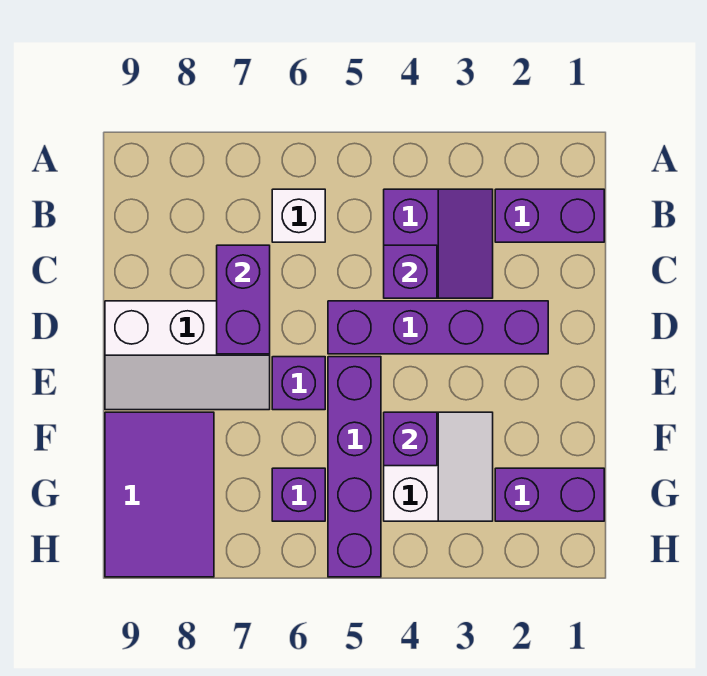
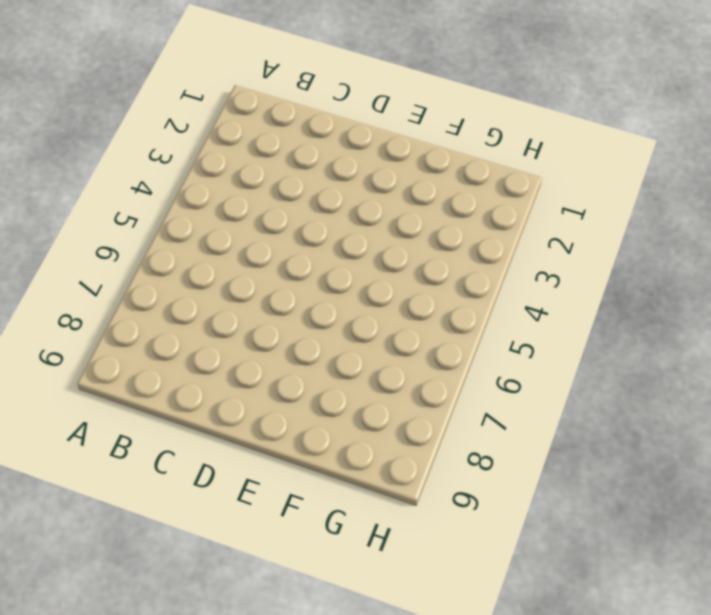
none -> purple 1x2 brick [495,189,604,242]
none -> purple 2x2 slope [384,189,493,298]
none -> white 1x1 brick [272,189,325,242]

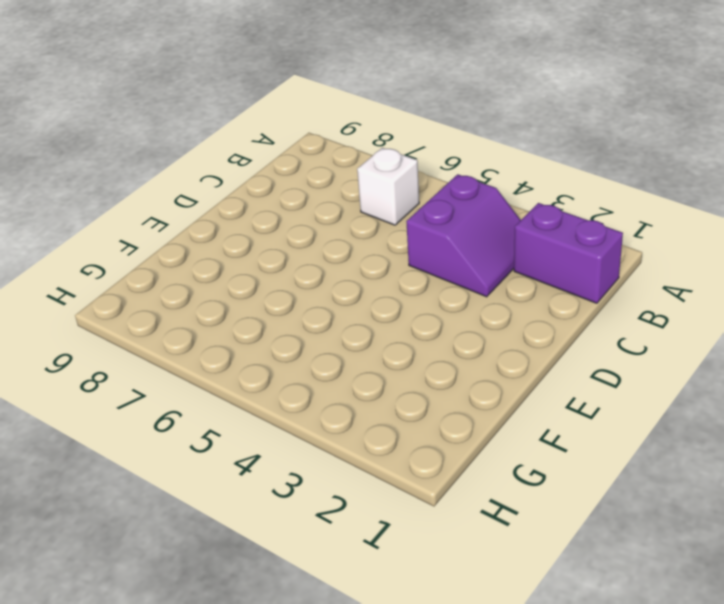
none -> purple 1x4 brick [328,301,548,354]
none -> white 2x3 slope [105,301,270,410]
none -> purple 1x4 brick [328,357,381,577]

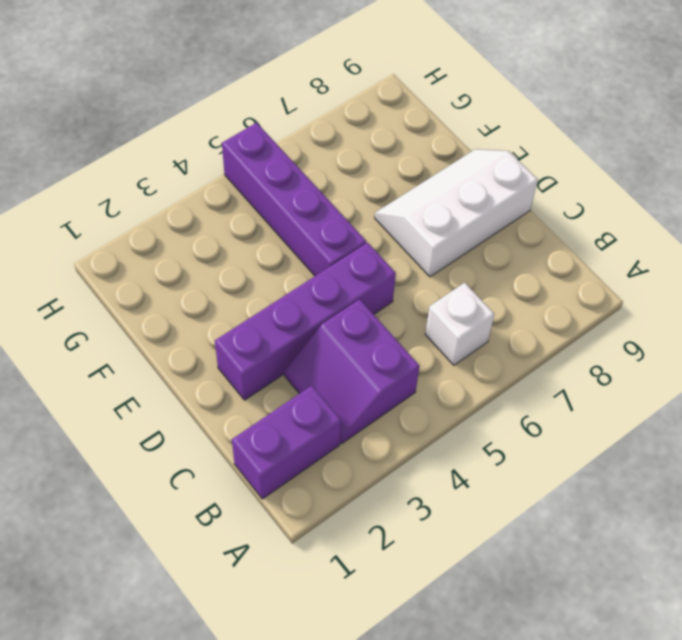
none -> purple 1x1 brick [272,357,325,410]
none -> white 2x2 slope [384,412,493,521]
none -> purple 2x3 tile [105,412,214,577]

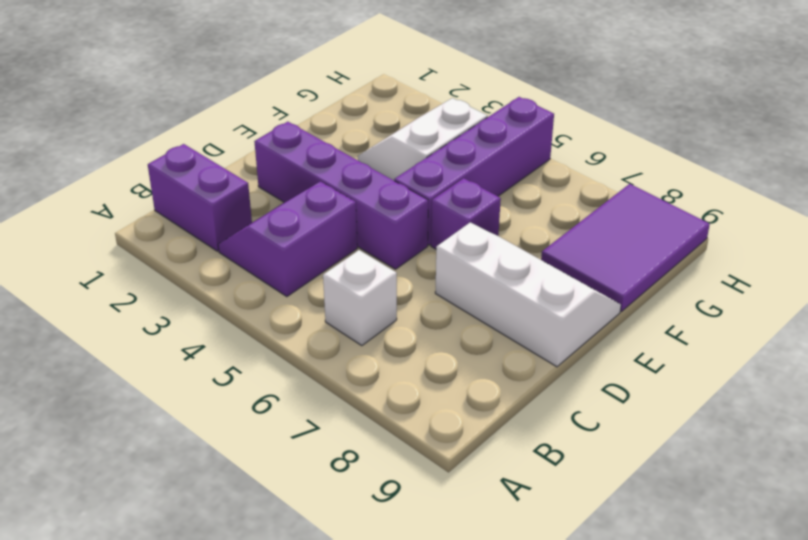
none -> purple 1x2 brick [495,468,604,521]
none -> purple 1x1 brick [272,468,325,521]
none -> purple 1x1 brick [384,245,437,298]

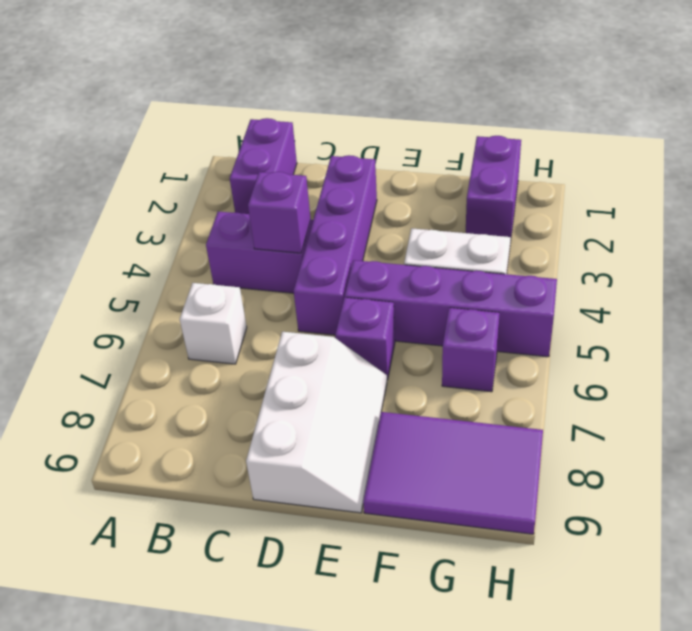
none -> purple 1x2 brick [217,245,270,354]
none -> purple 1x1 brick [384,412,437,466]

